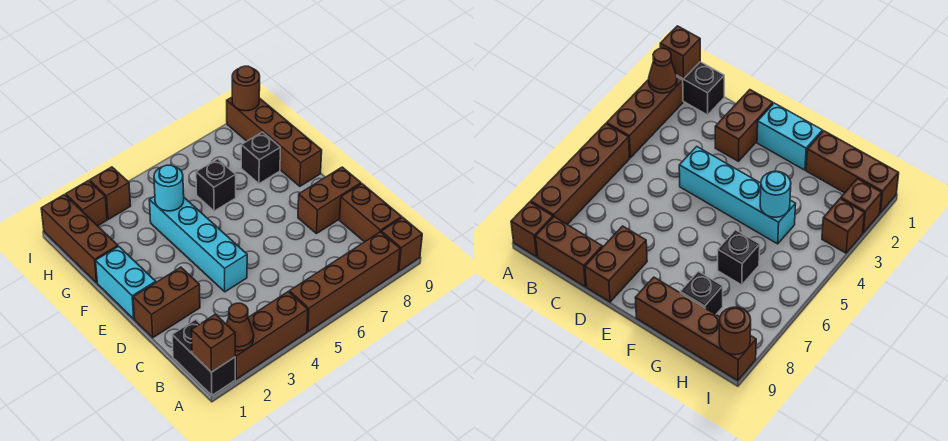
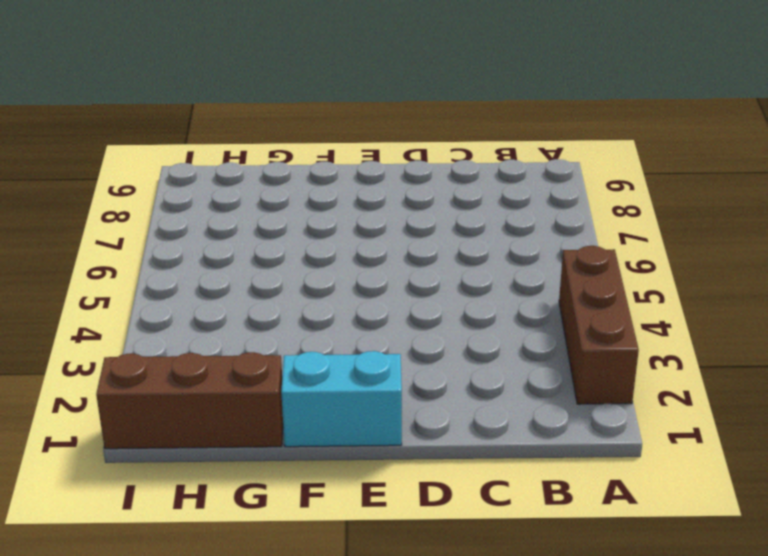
none -> black 1x2 brick [172,320,235,395]
none -> brown 1x4 brick [289,232,400,332]
none -> brown 1x1 brick [381,217,422,271]

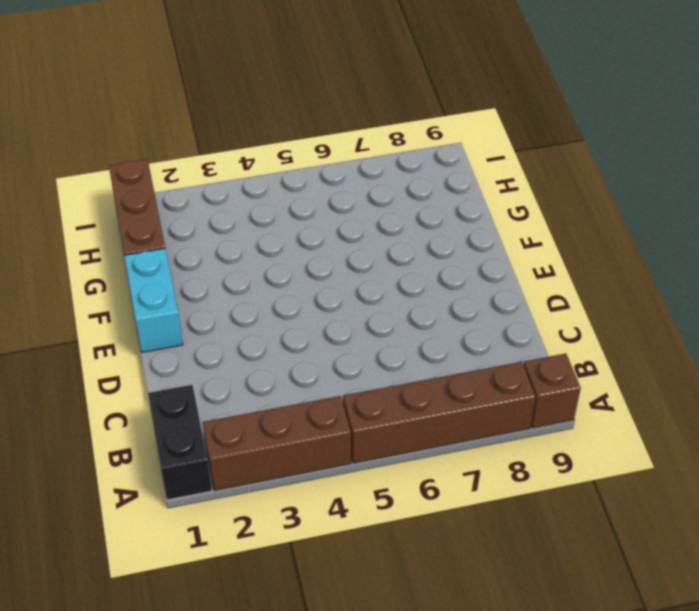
none -> brown 1x2 brick [340,184,402,242]
none -> brown 1x2 brick [133,267,200,338]
none -> cyan 1x4 brick [149,196,247,292]

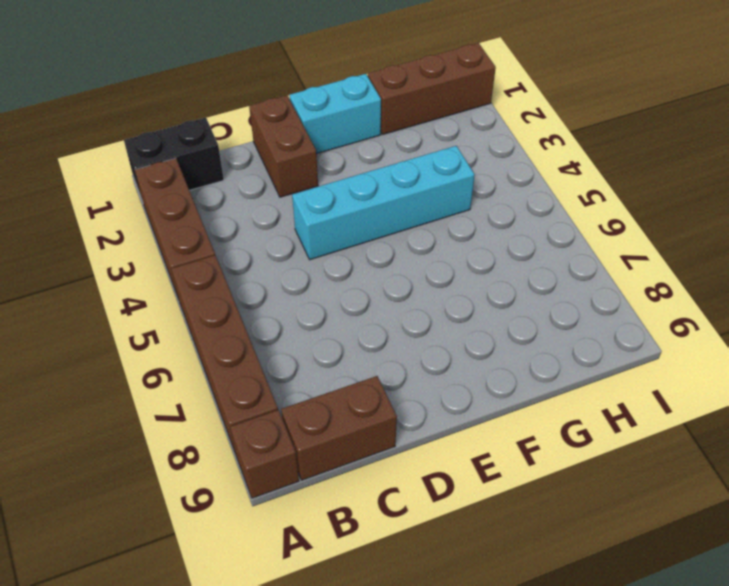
none -> brown 1x2 brick [298,167,361,234]
none -> brown 1x4 brick [227,97,322,186]
none -> black 1x1 brick [196,159,236,211]

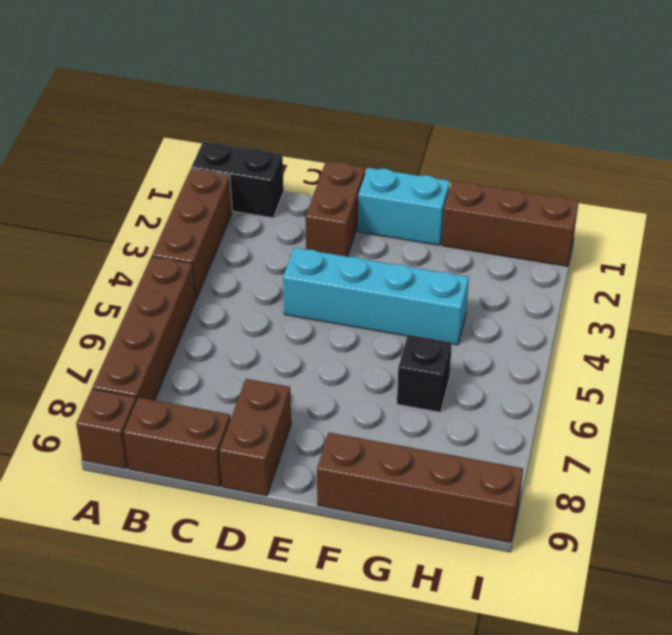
none -> black 1x1 brick [241,132,280,184]
none -> brown 1x1 brick [66,181,107,226]
none -> brown 1x1 brick [90,167,131,219]

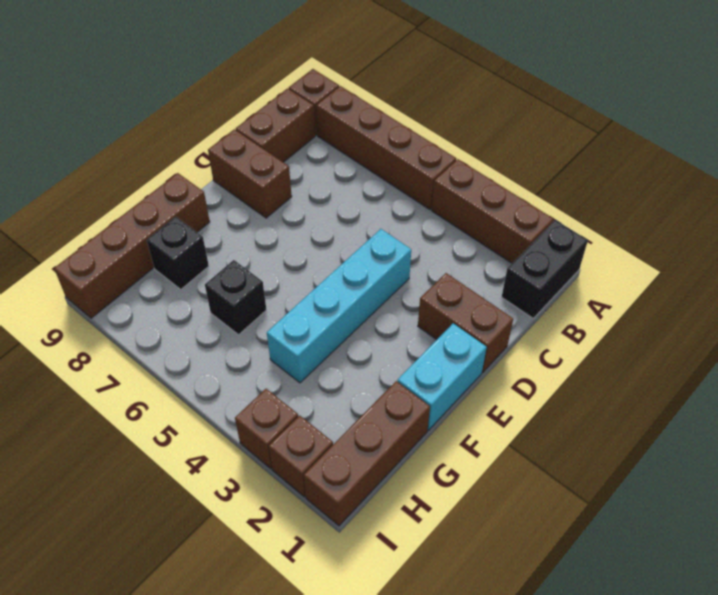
none -> brown 1x1 brick [191,314,235,372]
none -> brown 1x1 cone [226,303,254,351]
none -> cyan 1x1 round brick [154,165,184,211]

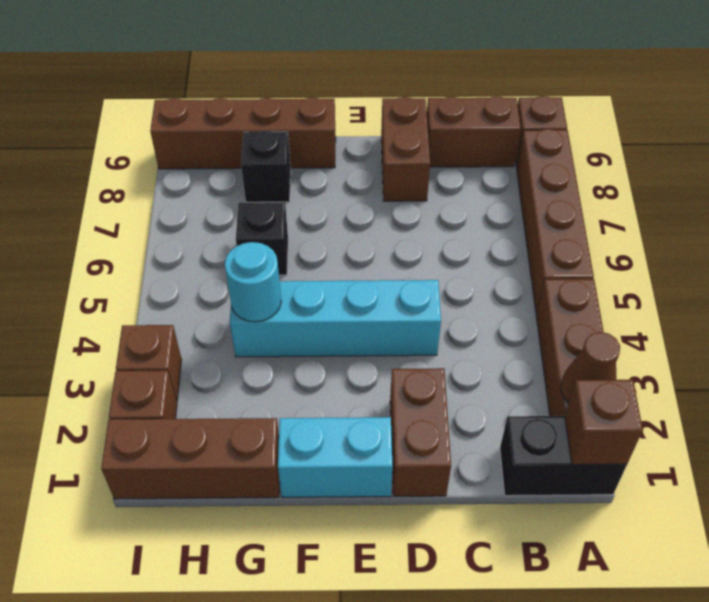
none -> brown 1x1 round brick [232,66,260,111]

